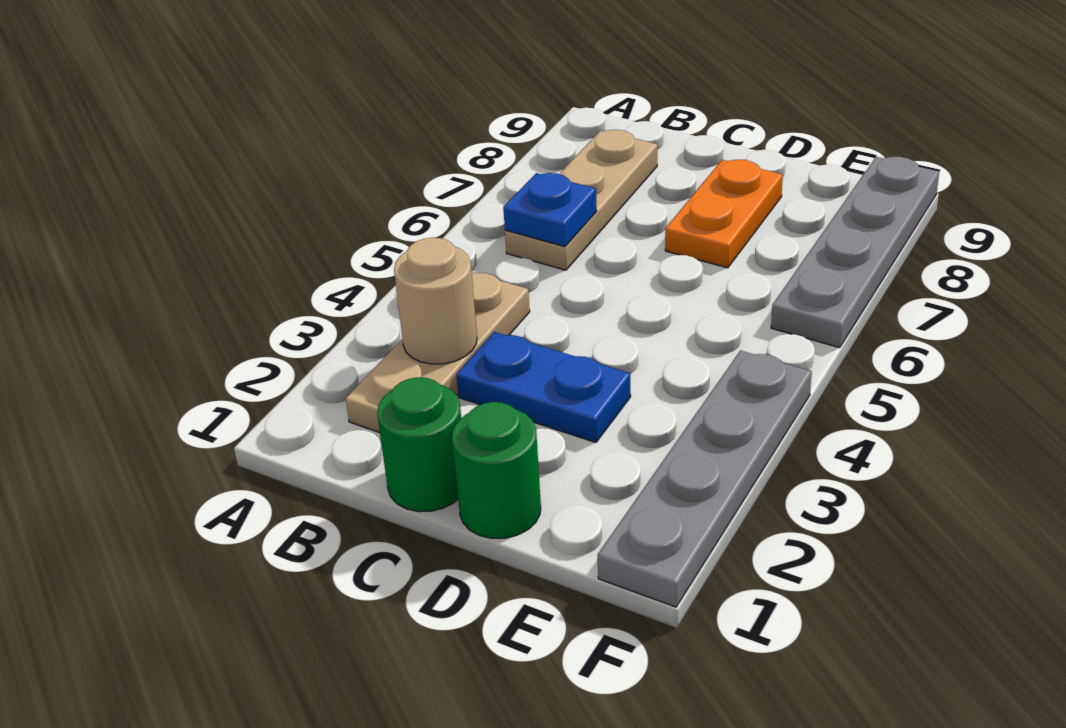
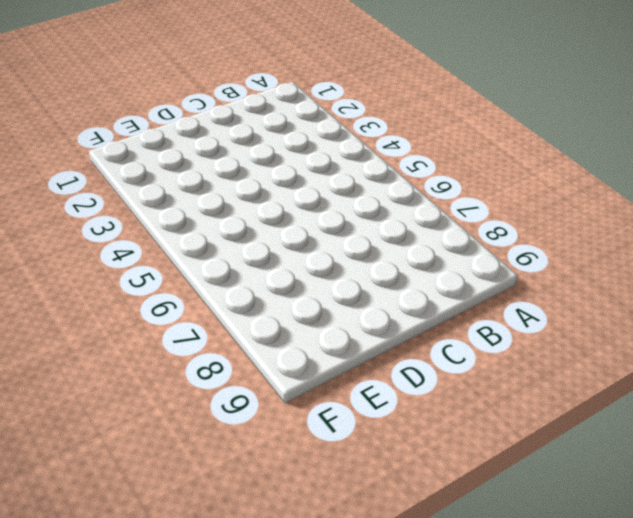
none -> tan 1x3 plate [346,273,530,433]
none -> tan 1x3 plate [505,130,657,270]

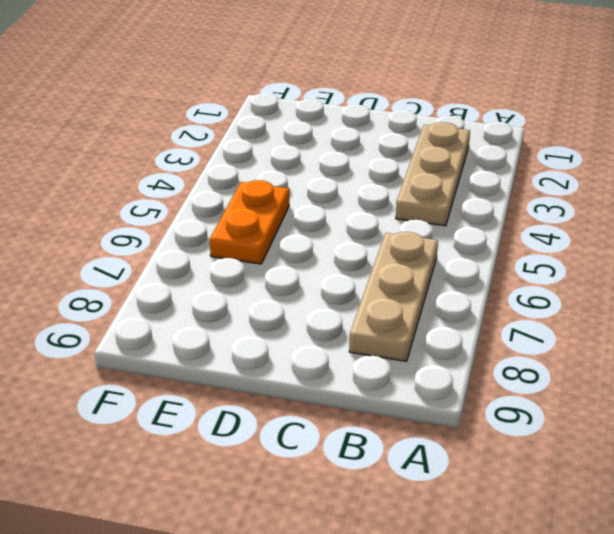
orange 1x2 plate [210,180,289,264] -> orange 1x2 plate moved to [665,159,783,268]
none -> green 1x1 round brick [377,377,461,512]
none -> blue 1x2 plate [456,332,631,443]

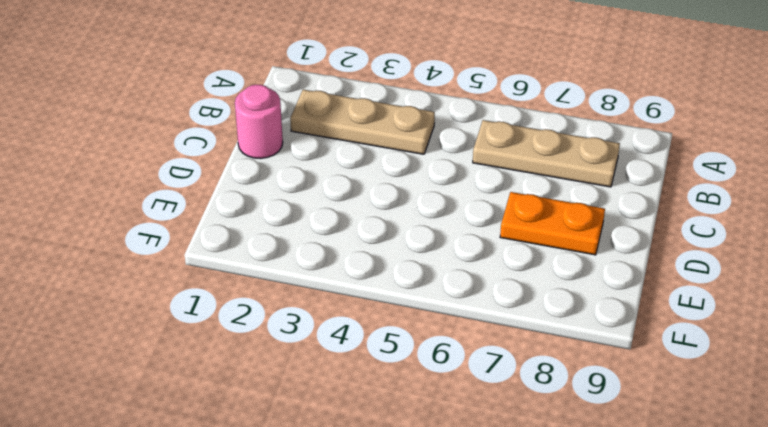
pink 1x1 round brick [235,84,283,159] -> green 1x1 round brick [377,377,461,512]
none -> blue 1x2 plate [456,332,631,443]
none -> green 1x1 round brick [452,402,541,538]

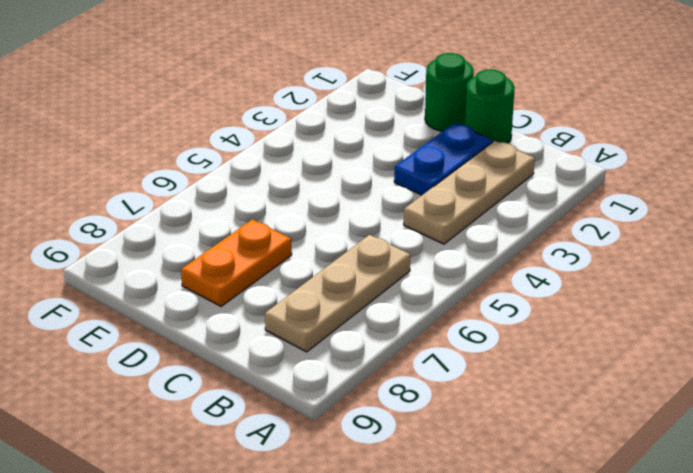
blue 1x2 plate [394,123,493,195] -> blue 1x2 plate turned to [456,332,631,443]
none -> grey 1x4 plate [598,351,812,607]
none -> grey 1x4 plate [771,157,939,348]

